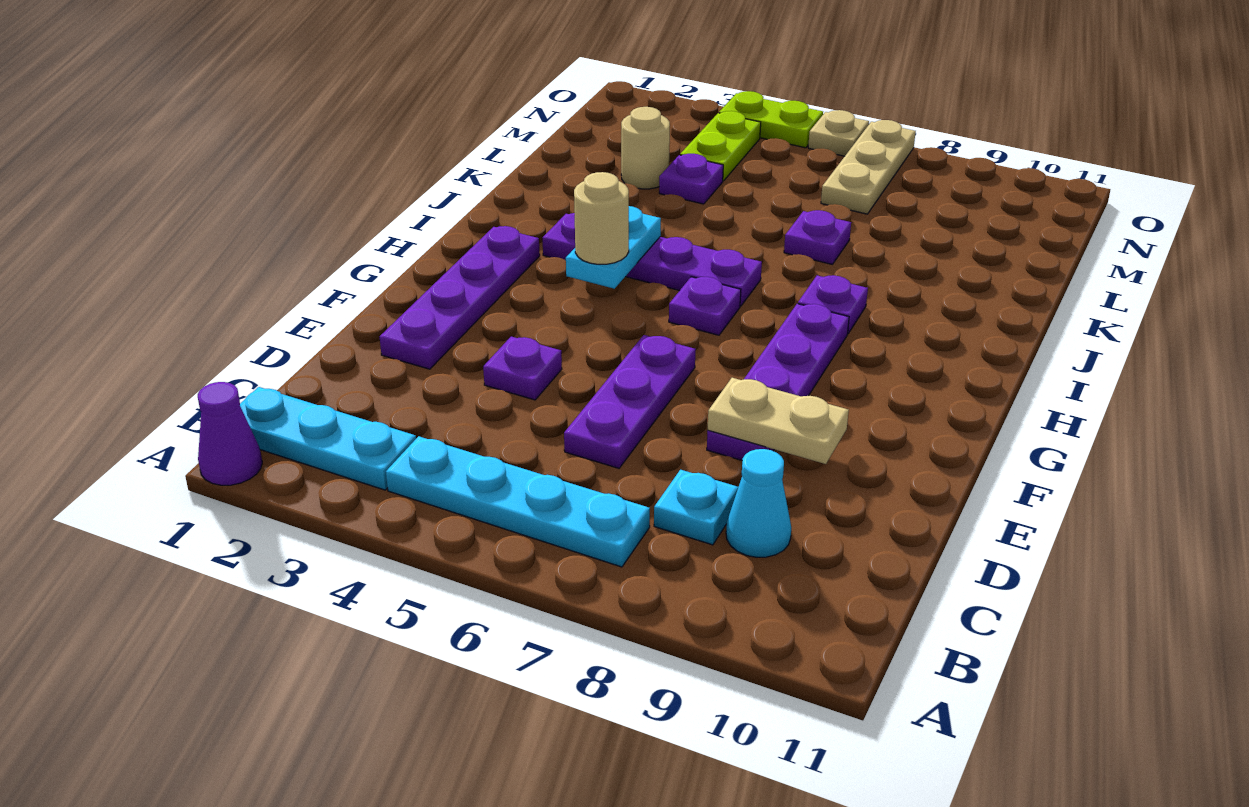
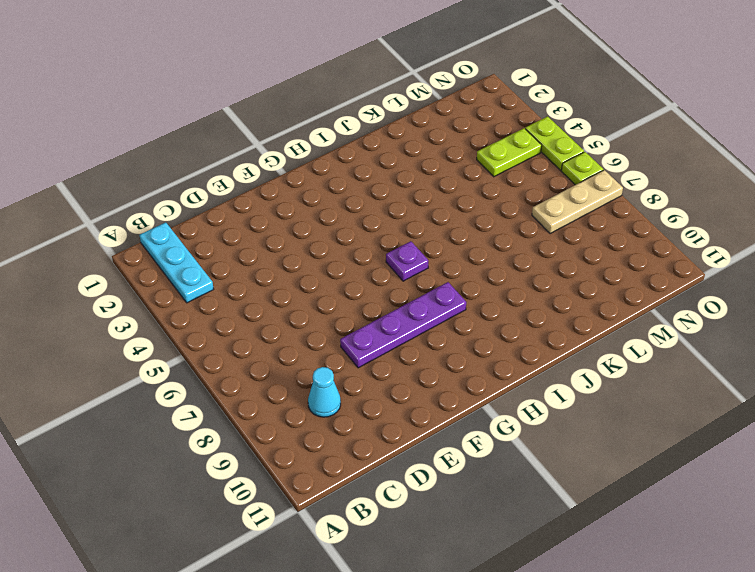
lime 1x1 plate [561,152,603,185] -> tan 1x1 plate [808,110,869,156]
none -> purple 1x1 cone [198,382,262,485]
none -> cyan 1x4 plate [386,436,650,567]
none -> cyan 1x1 plate [654,470,738,545]

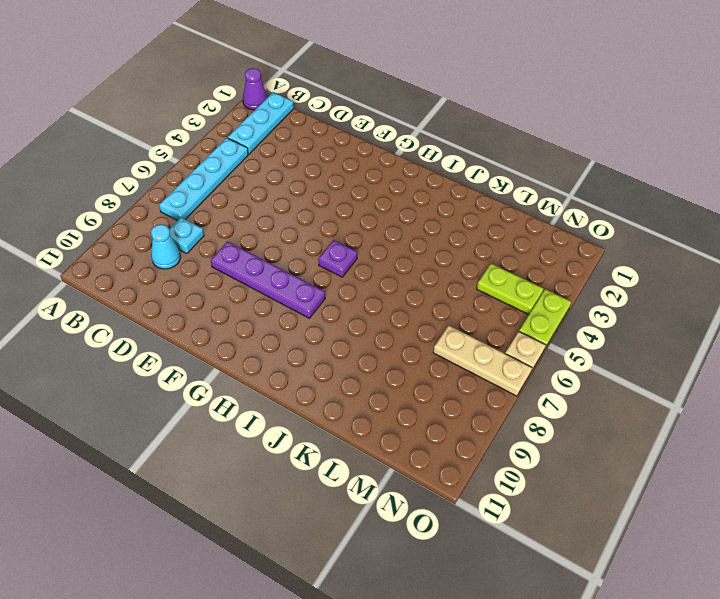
none -> purple 1x3 plate [564,335,696,468]
none -> purple 1x4 plate [380,226,540,369]
none -> purple 1x1 plate [483,337,562,400]

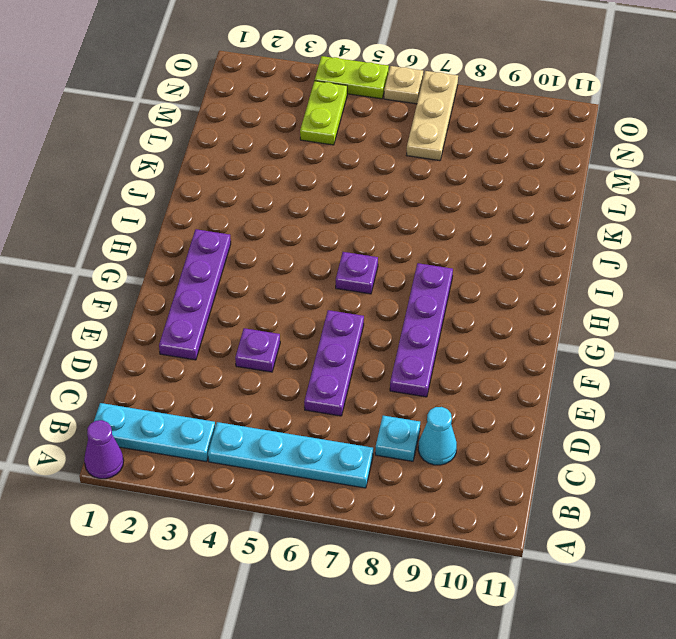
none -> purple 1x4 plate [543,213,762,306]
none -> purple 1x1 plate [798,275,868,333]
none -> purple 1x1 plate [784,210,851,264]

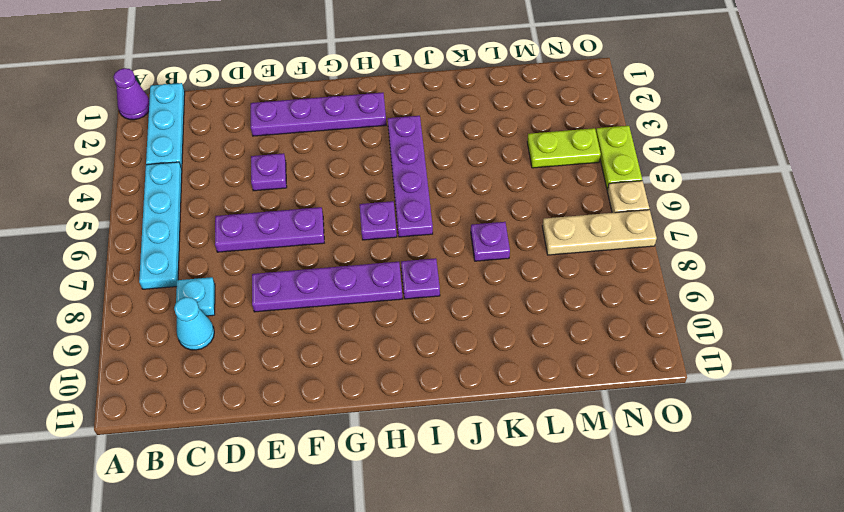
none -> tan 1x1 round brick [621,107,670,189]
none -> purple 1x1 plate [659,154,723,204]
none -> tan 1x2 plate [708,378,849,464]

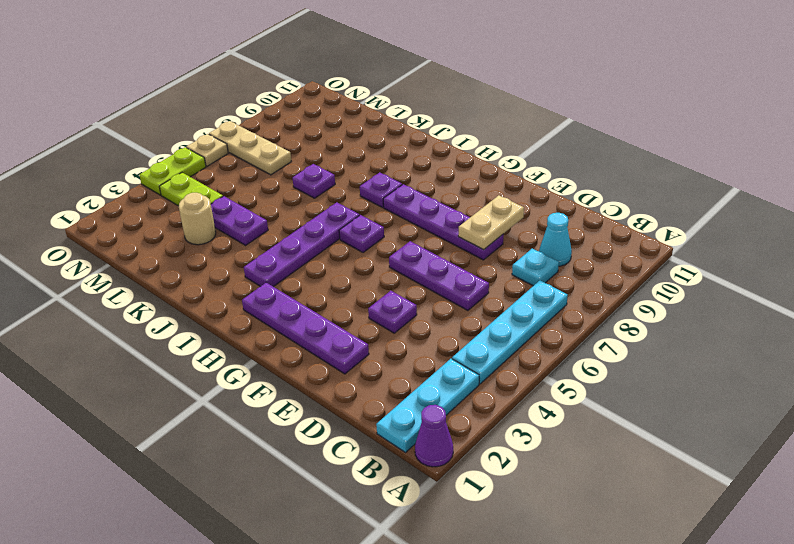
purple 1x2 plate [211,196,268,245] -> purple 1x1 plate [659,154,723,204]
none -> cyan 1x2 plate [566,206,661,289]
none -> tan 1x1 round brick [574,172,629,264]

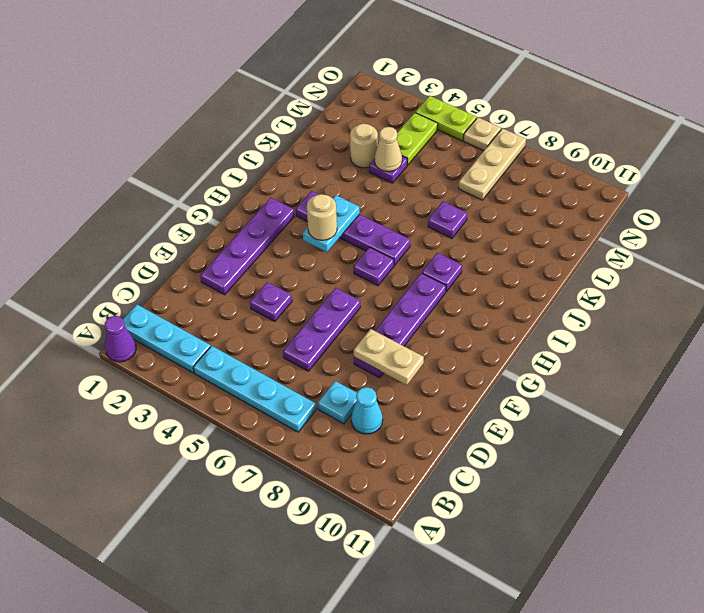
tan 1x1 cone [375,127,402,172] -> none

